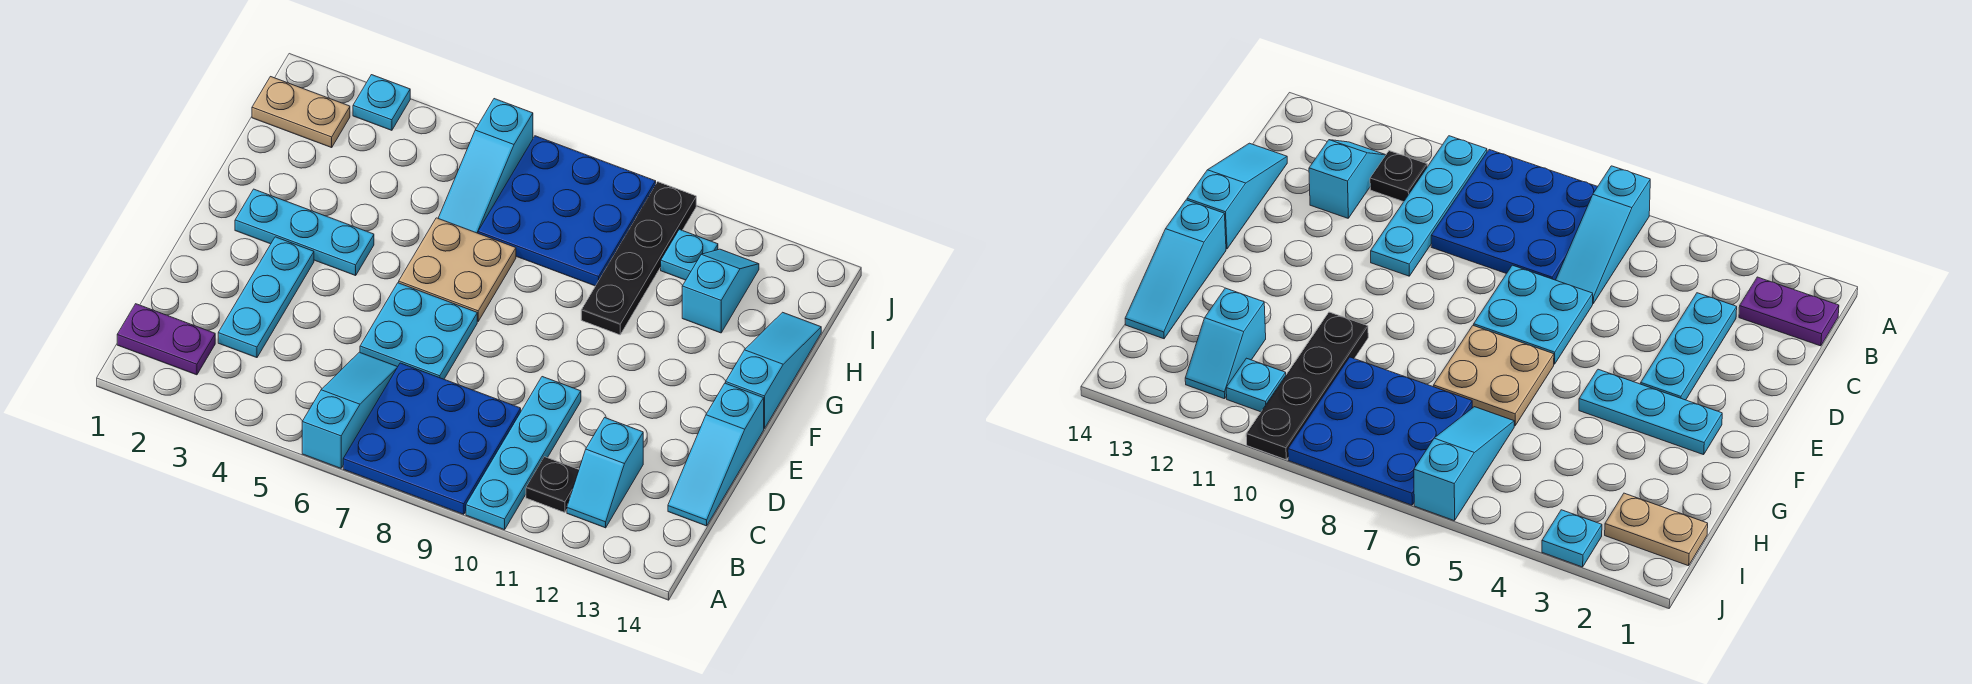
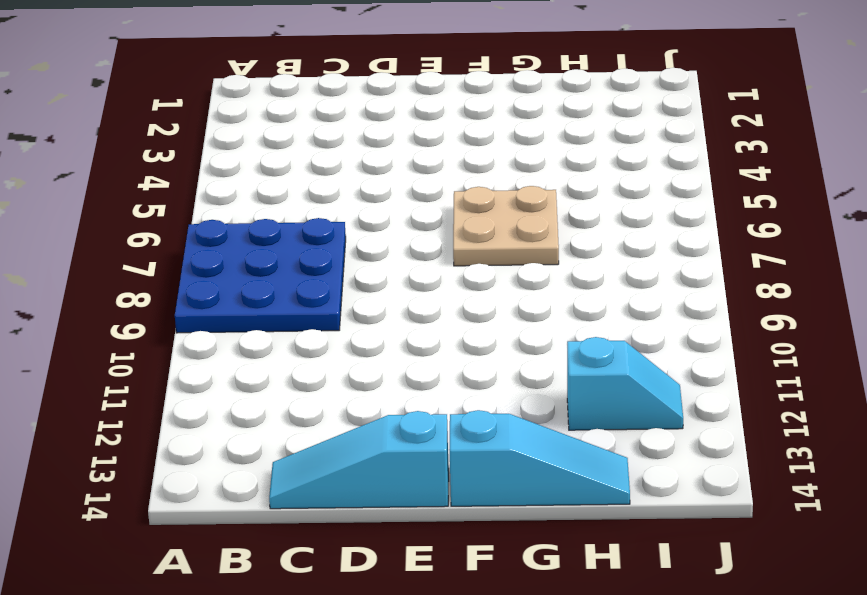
none -> cyan 1x3 slope [302,352,397,468]
none -> cyan 1x4 plate [466,377,581,530]
none -> purple 1x2 plate [117,304,215,375]

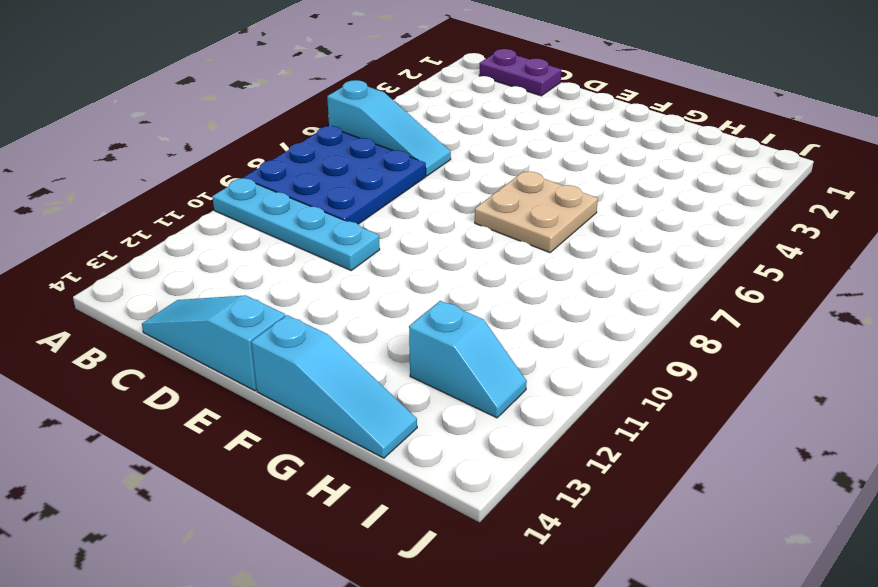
purple 1x2 plate [479,49,561,96] -> purple 1x2 plate turned to [117,304,215,375]
none -> black 1x1 plate [526,457,579,513]
none -> cyan 1x2 slope [567,418,643,528]
none -> cyan 1x3 plate [218,237,314,358]

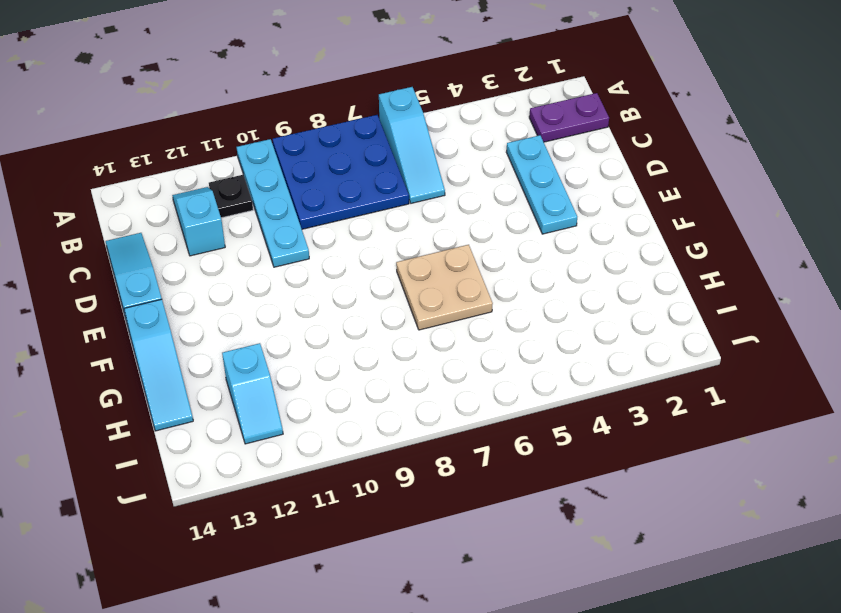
none -> cyan 2x2 plate [360,283,477,379]
none -> cyan 1x3 plate [235,189,374,276]
none -> black 1x4 plate [581,182,696,335]

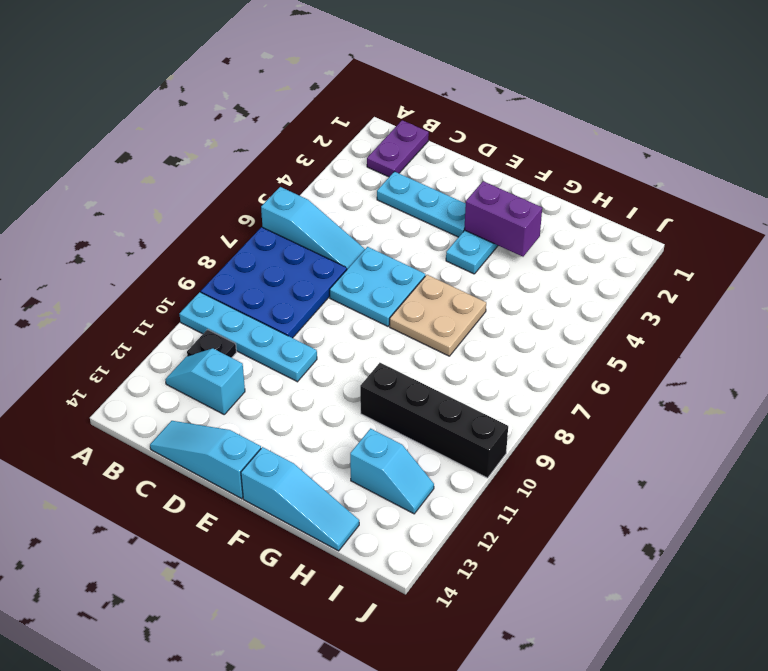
purple 1x2 brick [464,181,542,257] -> none
black 1x4 brick [360,363,508,478] -> black 1x4 plate [581,182,696,335]
none -> cyan 1x3 slope [438,99,533,233]
none -> blue 3x3 plate [478,136,656,286]
none -> tan 1x2 plate [252,77,350,148]

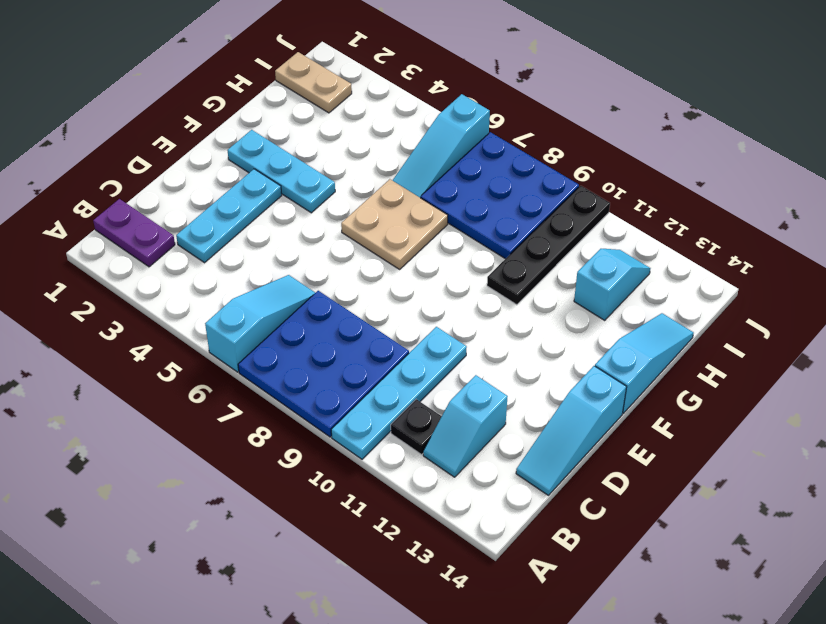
none -> cyan 2x2 plate [360,283,477,379]
none -> cyan 1x1 plate [661,229,718,280]
none -> cyan 1x1 plate [353,75,410,130]

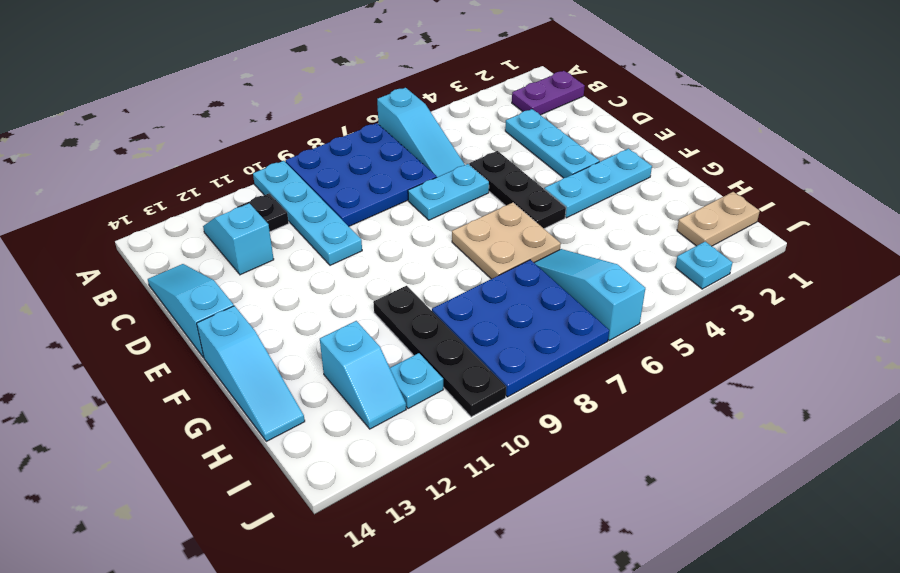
black 1x3 plate [469,151,566,229] -> none
cyan 1x2 plate [408,164,489,220] -> cyan 2x2 plate [360,283,477,379]

